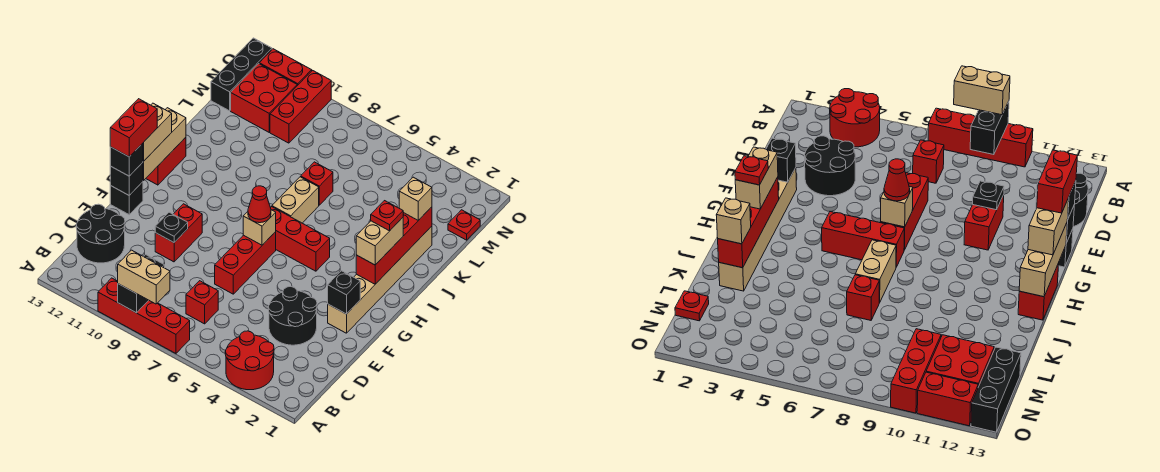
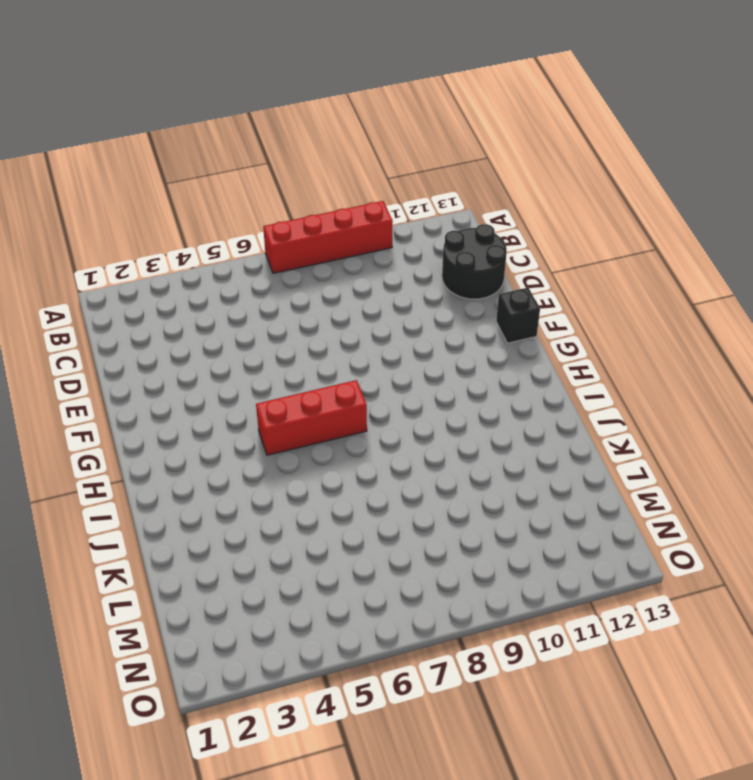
none -> red 2x2 round brick [225,331,274,390]
none -> red 1x1 brick [186,281,218,324]
none -> black 2x2 round brick [268,287,317,345]
none -> red 1x3 brick [215,232,276,294]

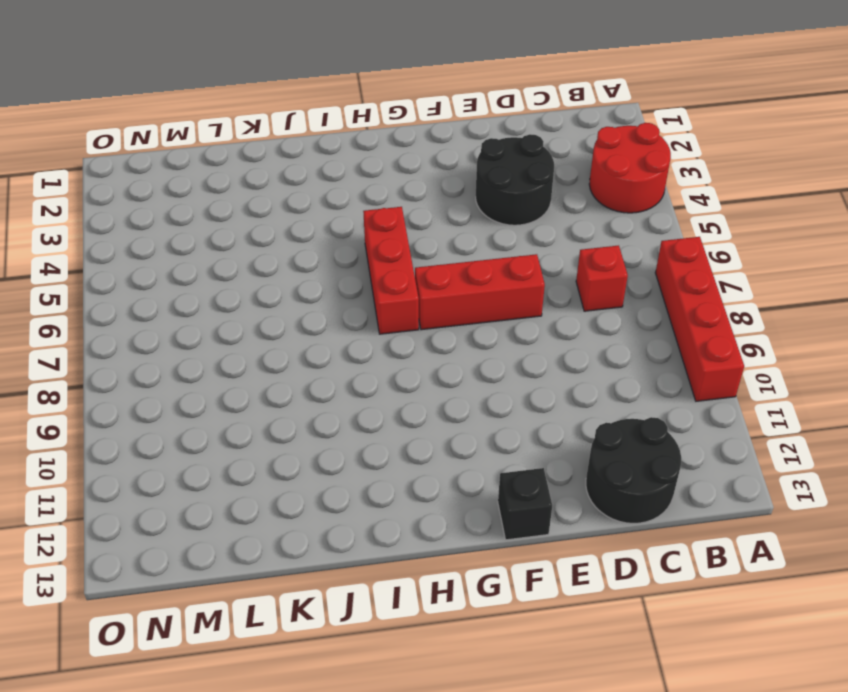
none -> red 1x2 brick [155,204,202,262]
none -> tan 1x6 brick [328,226,432,333]
none -> red 1x2 brick [146,137,186,185]
none -> tan 1x2 brick [272,177,319,223]

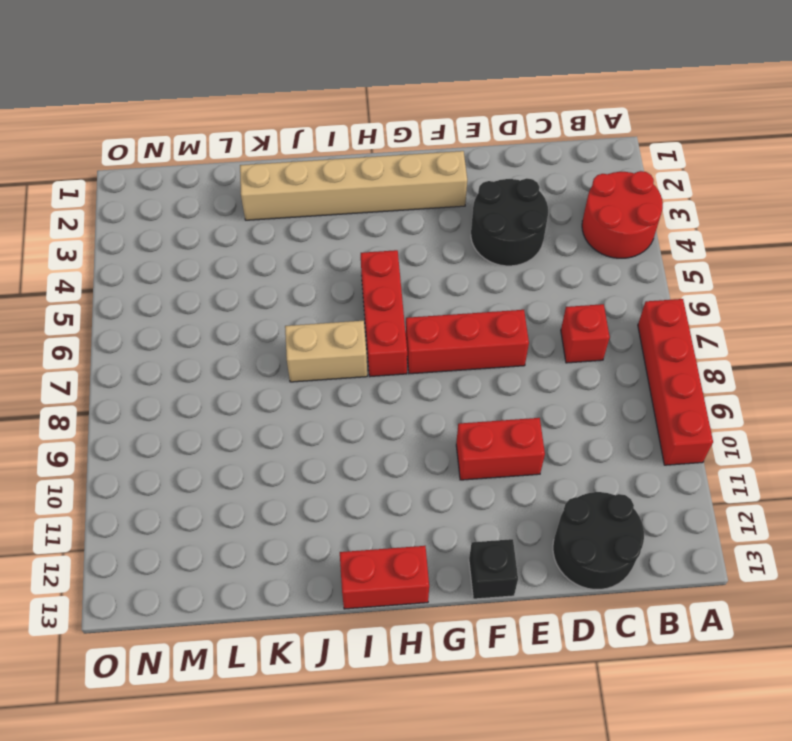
none -> red 1x1 brick [301,162,333,205]
none -> red 1x1 plate [448,210,480,240]
none -> red 1x3 brick [270,70,331,143]
none -> red 2x2 brick [231,64,297,132]

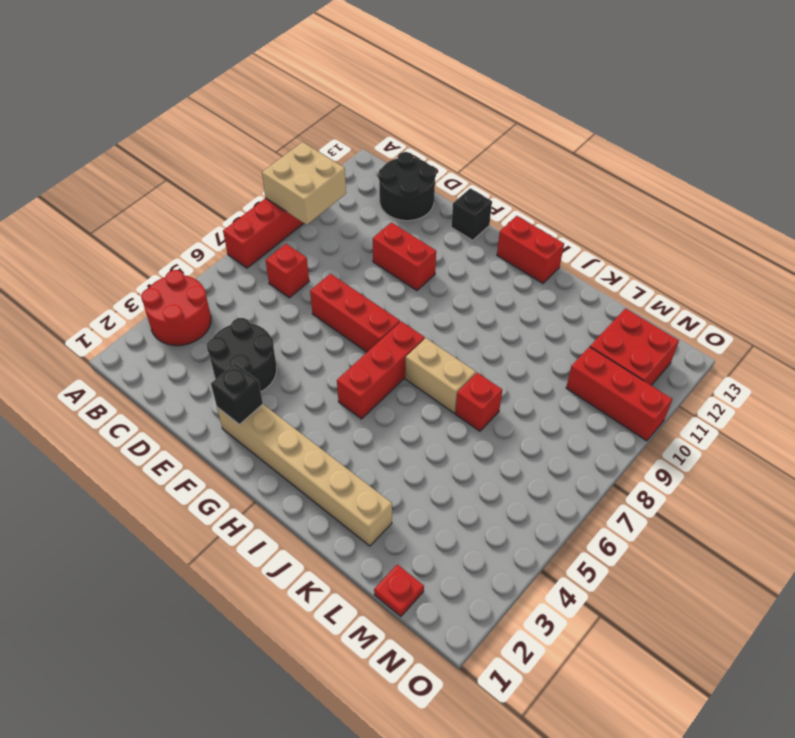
tan 2x2 brick [262,142,346,225] -> black 1x2 brick [118,255,165,313]
none -> black 1x3 brick [211,38,272,111]
none -> red 1x2 brick [259,49,312,86]
none -> black 1x1 plate [155,212,188,243]
none -> black 1x1 brick [110,163,143,195]

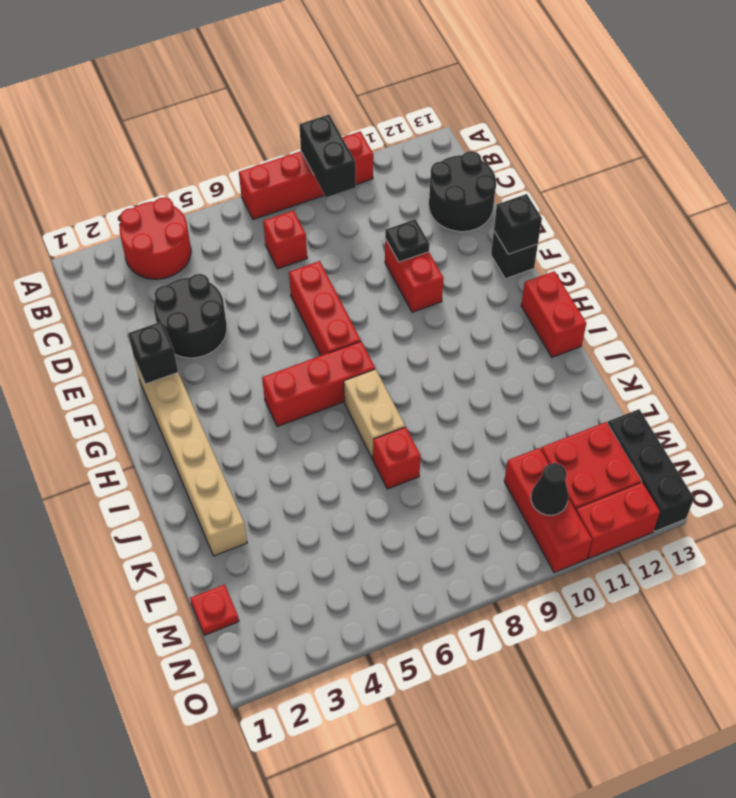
black 1x1 cone [531,463,568,515] -> none
none -> tan 1x1 brick [243,210,276,245]
none -> tan 1x3 brick [143,108,186,181]
none -> red 1x4 brick [356,207,432,284]
none -> tan 1x2 brick [118,250,170,304]

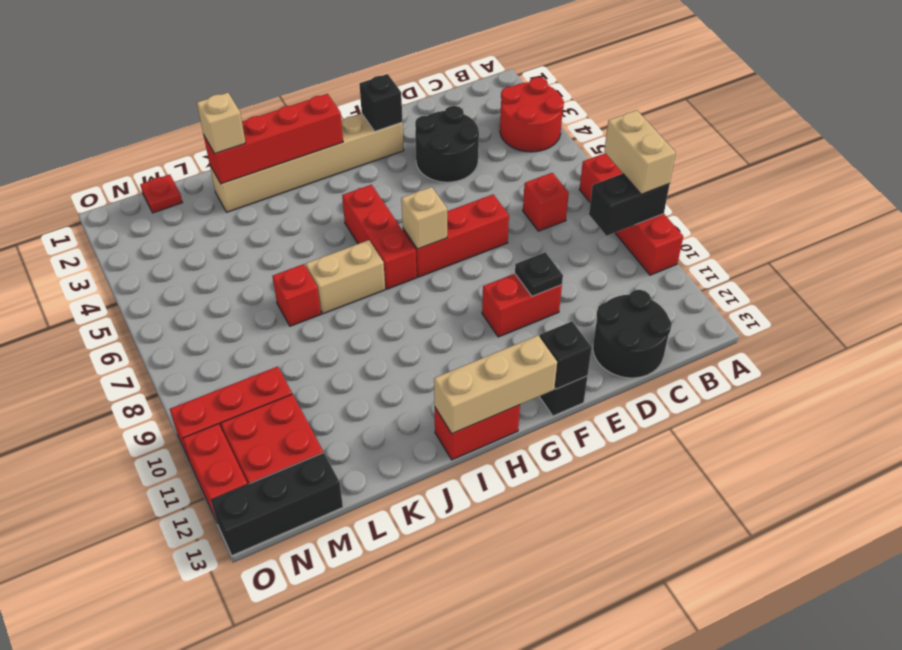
none -> black 1x1 brick [110,143,143,176]
none -> red 1x1 cone [248,186,271,223]
none -> tan 1x2 brick [143,103,172,161]
none -> tan 1x2 brick [356,218,403,265]

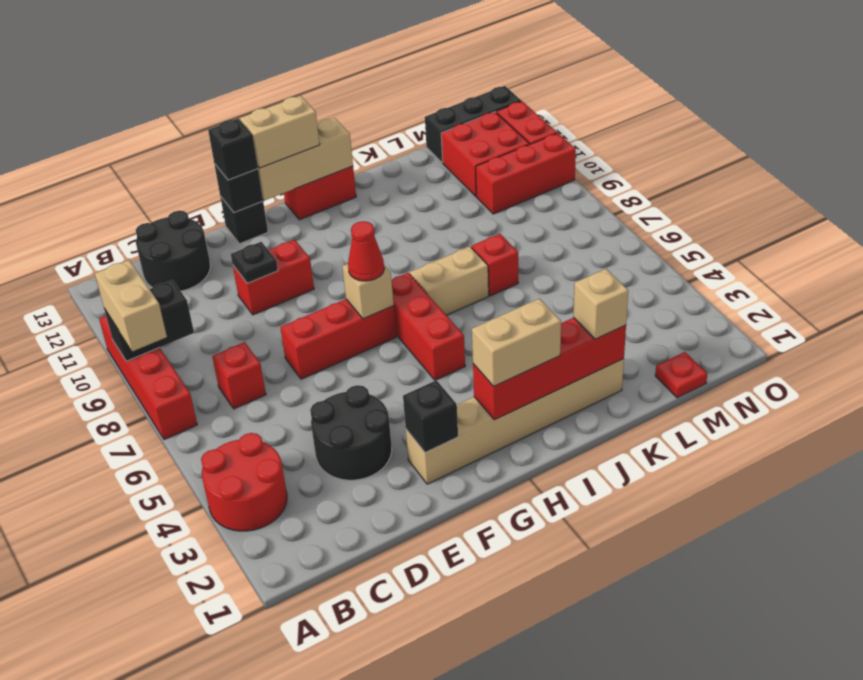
none -> red 1x2 brick [110,99,157,157]
none -> red 1x1 plate [371,201,403,231]

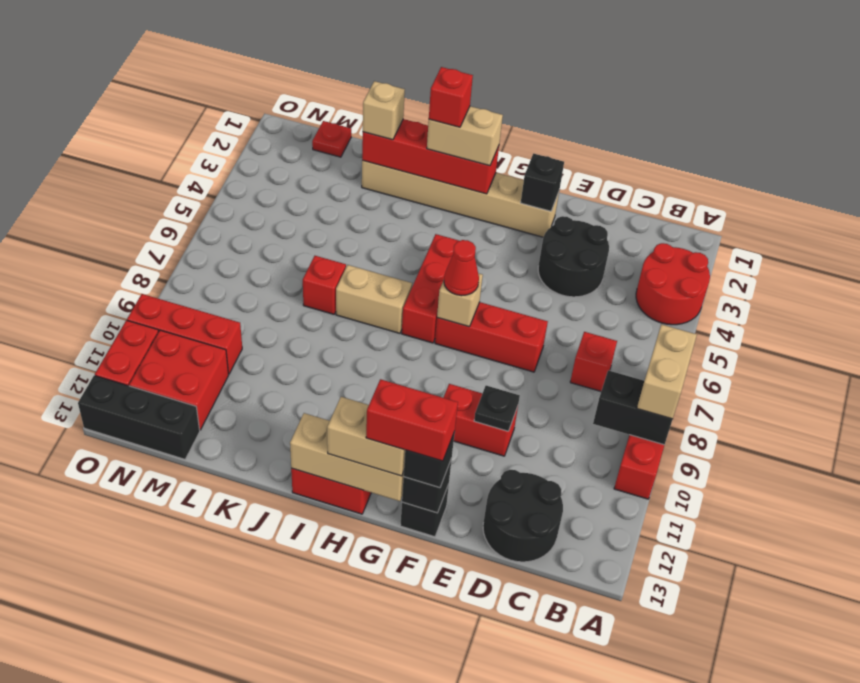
red 1x1 brick [429,67,473,127] -> red 1x1 plate [371,201,403,231]

